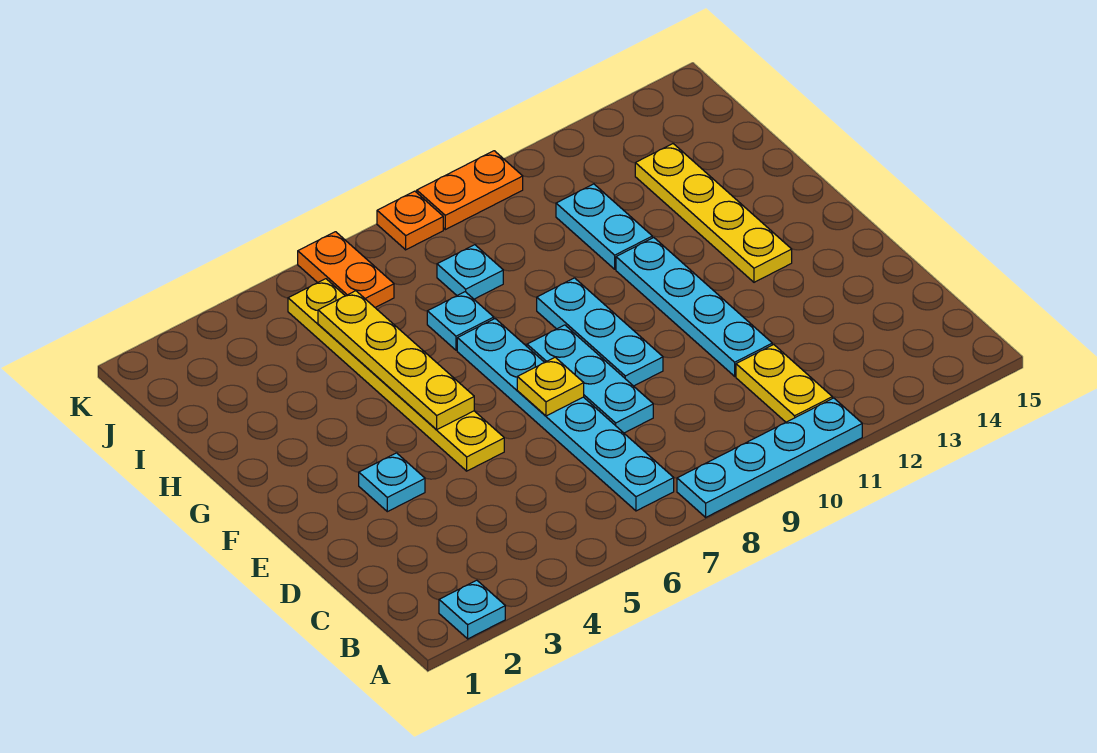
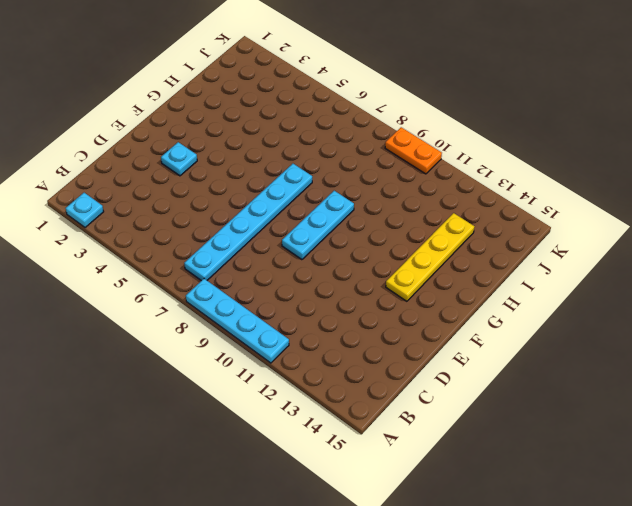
none -> yellow 1x2 plate [736,345,832,422]
none -> cyan 1x3 plate [527,325,653,433]
none -> cyan 1x4 plate [616,238,772,376]

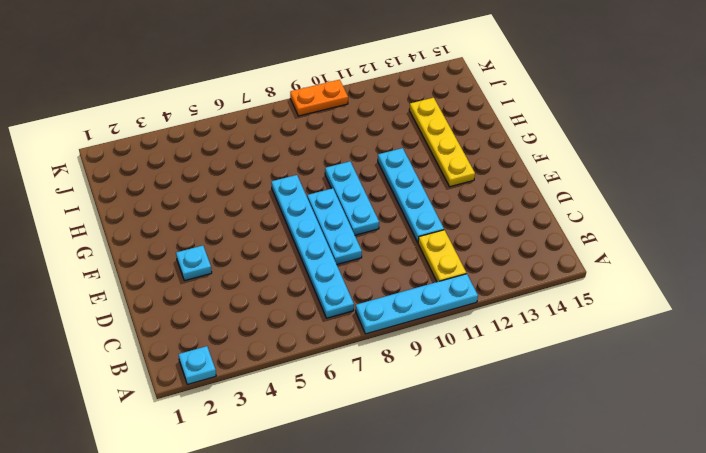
none -> yellow 1x6 plate [288,279,504,471]
none -> cyan 1x1 plate [427,292,494,350]
none -> cyan 1x2 plate [556,184,652,269]

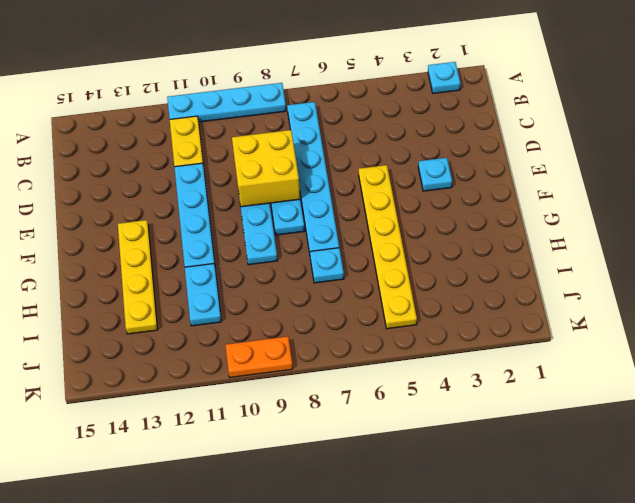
yellow 2x2 brick [232,130,300,207] -> none
none -> cyan 1x1 plate [437,245,503,299]
none -> orange 1x2 plate [298,232,394,307]
none -> orange 1x1 plate [377,191,443,250]

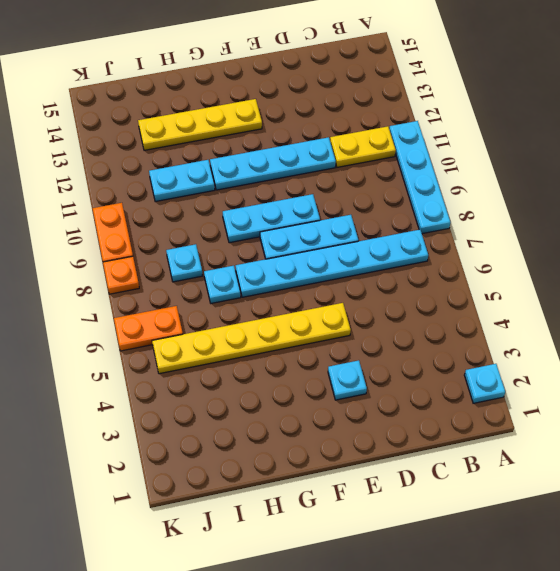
none -> yellow 1x1 plate [517,357,584,416]
none -> yellow 1x4 plate [318,291,474,429]

